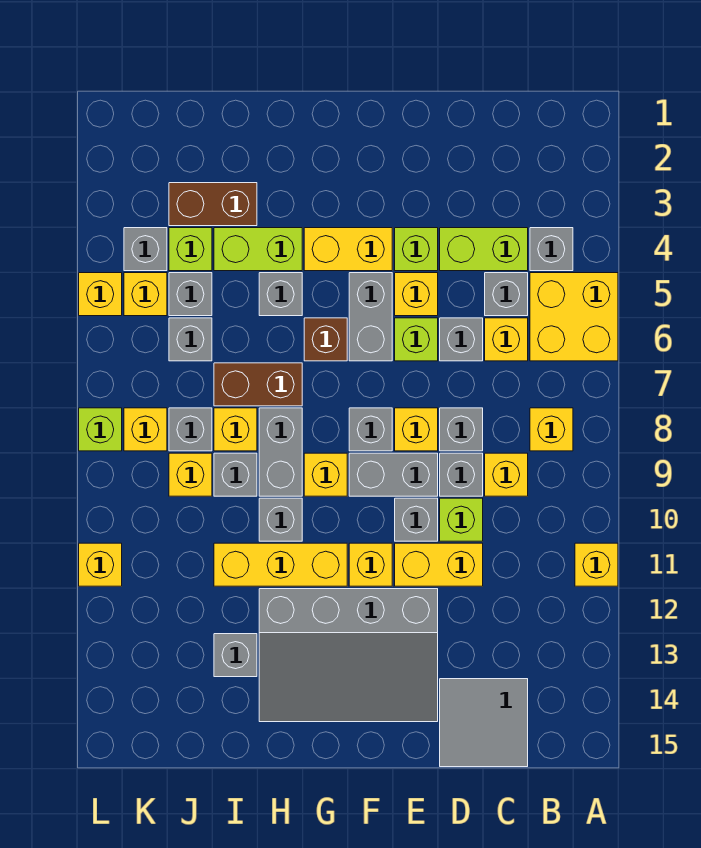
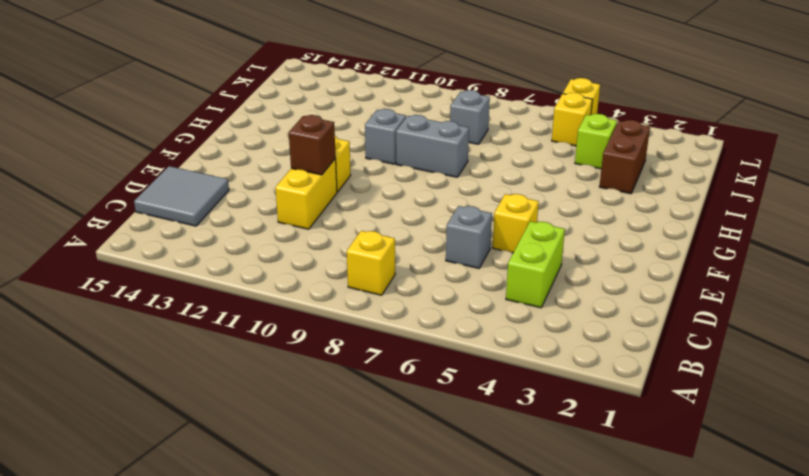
brown 1x1 brick [289,115,336,175] -> brown 1x1 brick moved to [304,318,347,361]
none -> yellow 2x2 brick [530,273,618,361]
none -> yellow 1x1 brick [575,543,618,586]
none -> grey 1x1 brick [530,228,573,271]
none -> grey 1x1 brick [485,273,528,316]

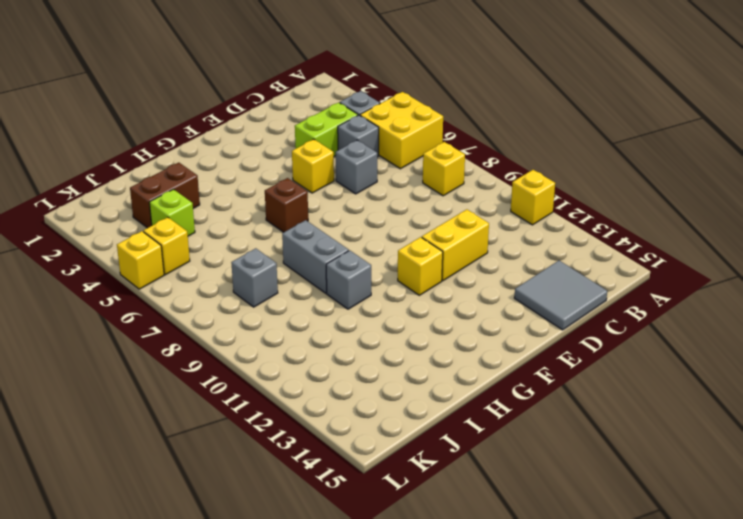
none -> yellow 1x1 brick [485,318,528,361]
none -> yellow 1x1 brick [485,453,528,496]
none -> grey 1x1 brick [440,408,483,451]
none -> grey 1x1 brick [440,453,483,496]

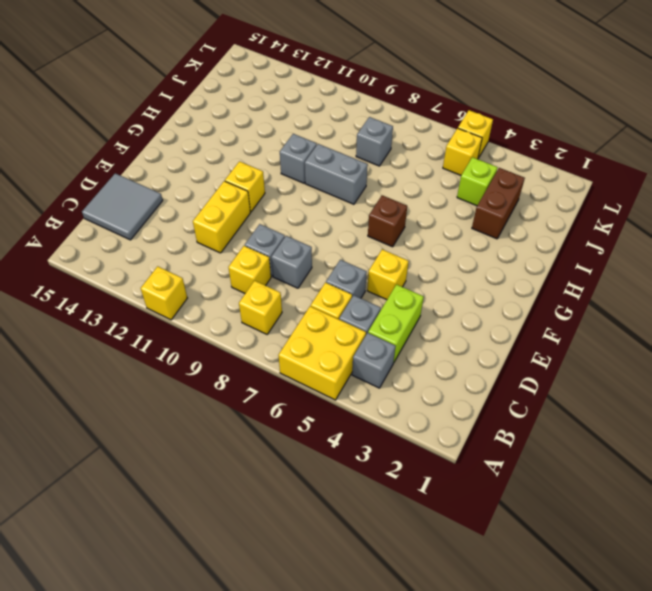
none -> lime 1x1 brick [440,498,483,541]
none -> lime 1x1 brick [395,228,438,271]
none -> lime 1x1 brick [395,318,438,361]
none -> yellow 1x1 brick [395,408,438,451]

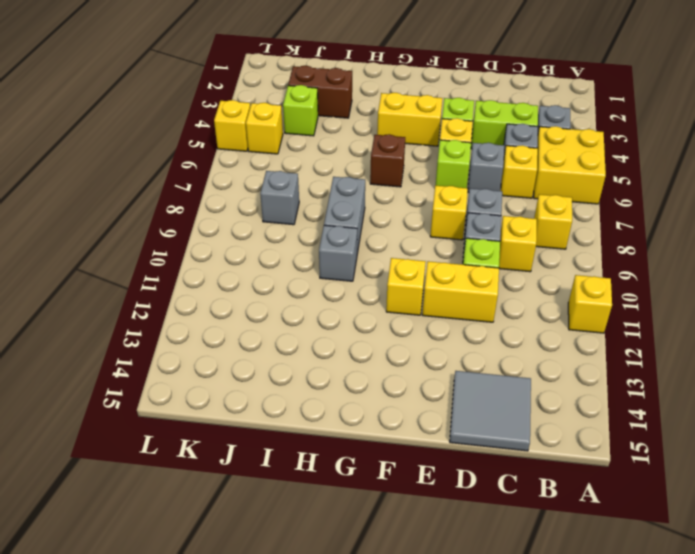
none -> grey 1x2 brick [349,453,438,496]
none -> grey 1x1 brick [395,498,438,541]
none -> grey 3x4 slope [259,589,438,722]
none -> grey 1x2 brick [349,273,392,361]

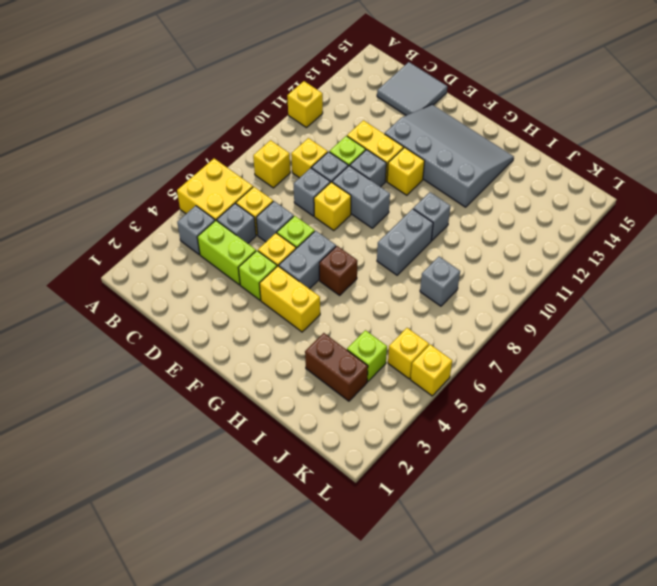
none -> grey 1x1 brick [349,408,392,451]
none -> yellow 1x1 brick [304,453,347,496]
none -> yellow 1x3 brick [214,543,347,586]
none -> lime 1x2 brick [214,228,302,271]

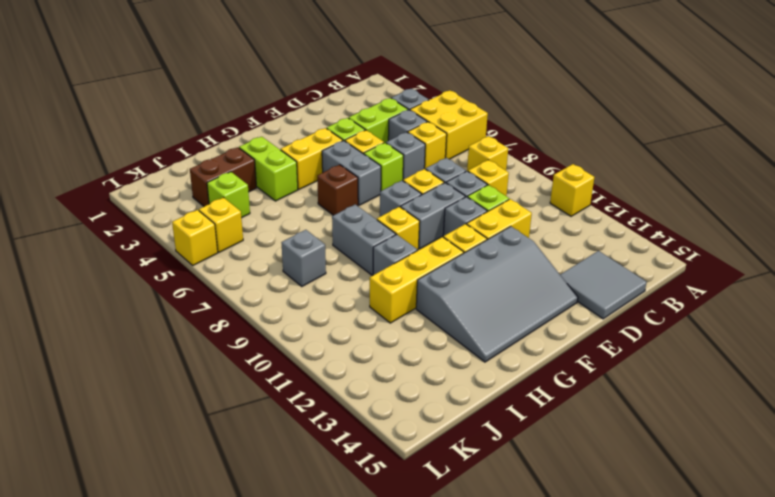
lime 1x2 brick [239,137,298,201] -> lime 1x2 brick turned to [214,228,302,271]
none -> grey 1x1 brick [259,273,302,316]
none -> brown 1x2 brick [214,363,302,406]
none -> yellow 1x1 brick [214,408,257,451]
none -> grey 1x1 brick [214,453,257,496]

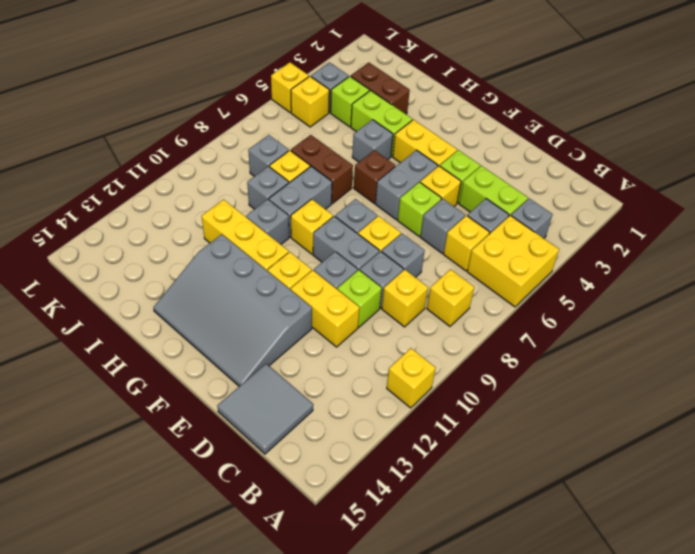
none -> grey 1x1 brick [214,634,257,677]
none -> grey 1x1 brick [169,273,212,316]
none -> grey 1x1 brick [169,318,212,361]
none -> yellow 1x1 brick [169,453,212,496]

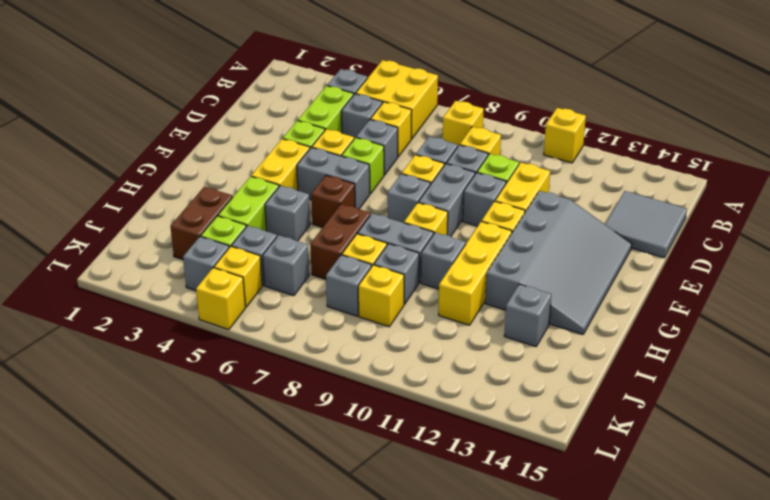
none -> yellow 1x1 brick [124,408,167,451]
none -> lime 1x1 brick [79,408,122,451]
none -> yellow 1x1 brick [79,543,122,586]

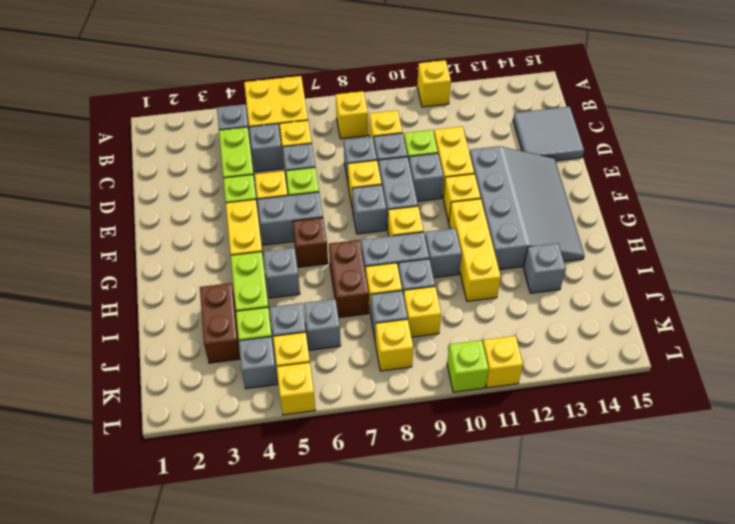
lime 1x1 brick [447,340,489,392] -> lime 1x1 brick moved to [79,408,122,451]

